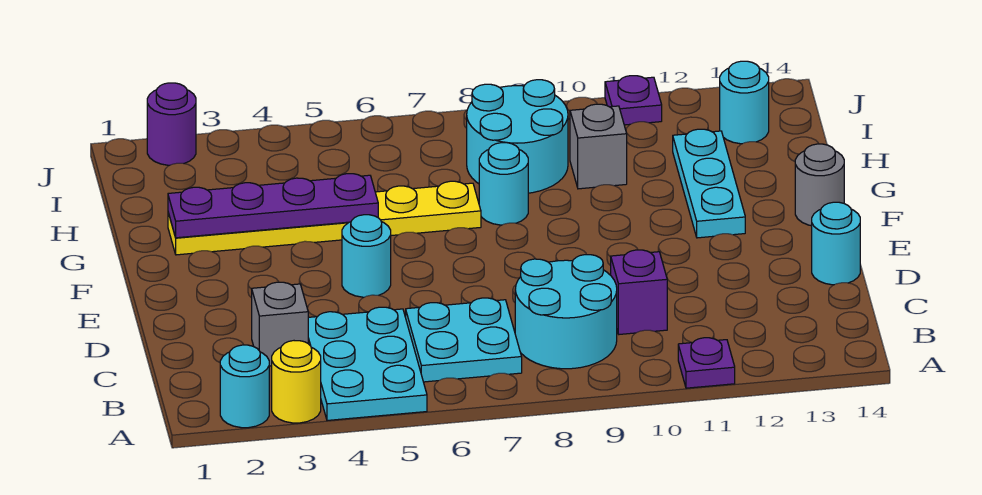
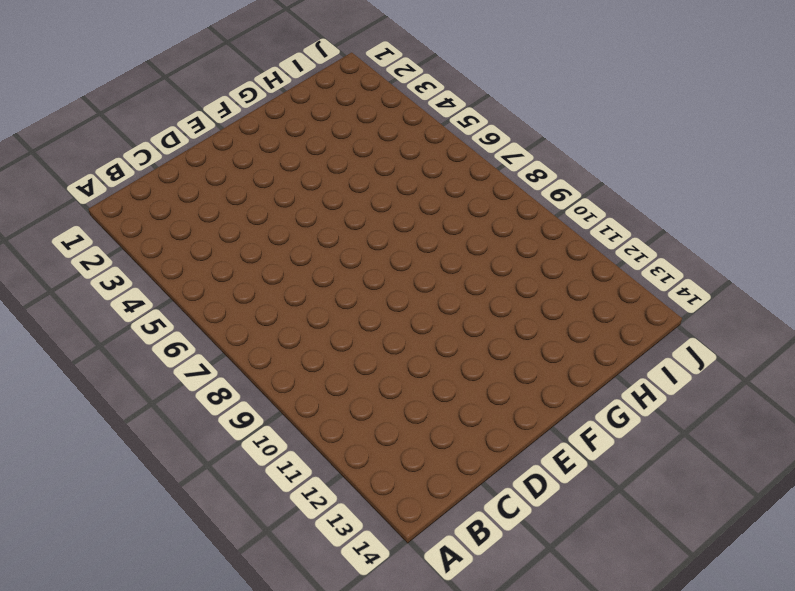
none -> cyan 1x1 round brick [220,345,269,428]
none -> yellow 1x1 round brick [272,341,321,423]
none -> cyan 2x3 plate [308,307,427,420]

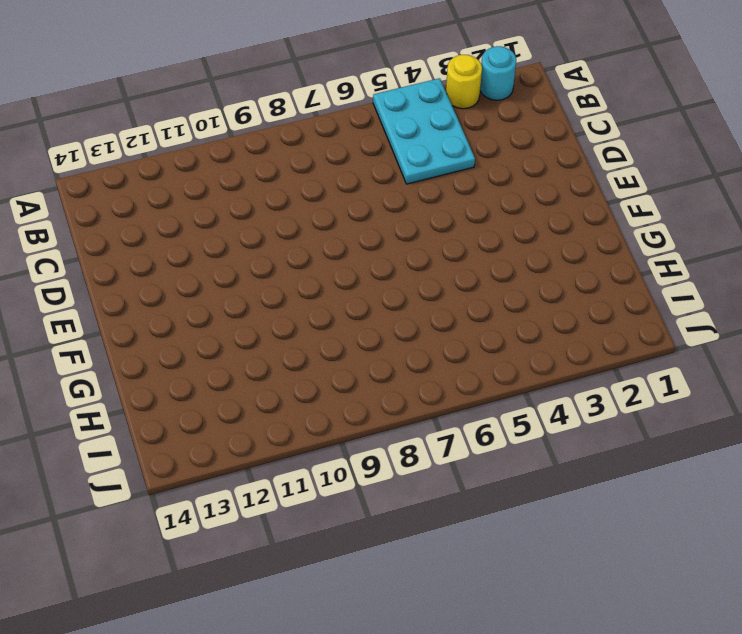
none -> purple 1x1 plate [678,338,735,388]
none -> cyan 2x2 plate [406,298,522,382]
none -> cyan 2x2 round brick [515,255,617,369]

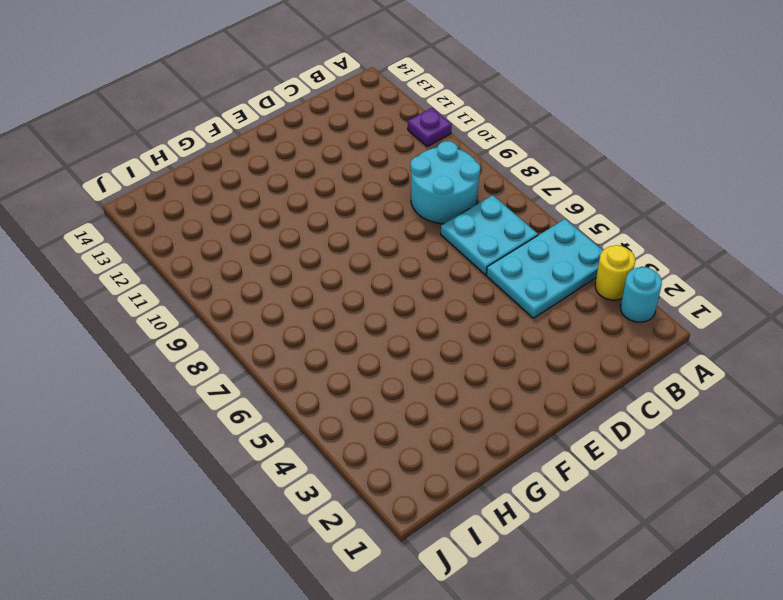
none -> grey 1x1 brick [252,282,308,366]
none -> purple 1x1 brick [611,250,667,334]
none -> cyan 1x1 round brick [812,202,860,285]

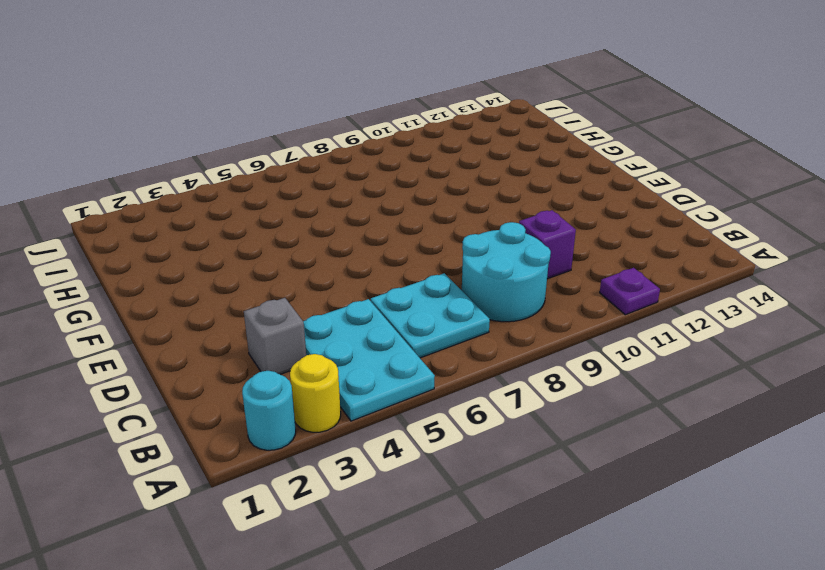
none -> cyan 1x1 round brick [812,202,860,285]
none -> cyan 1x1 round brick [342,215,391,297]
none -> cyan 1x3 plate [673,129,745,238]

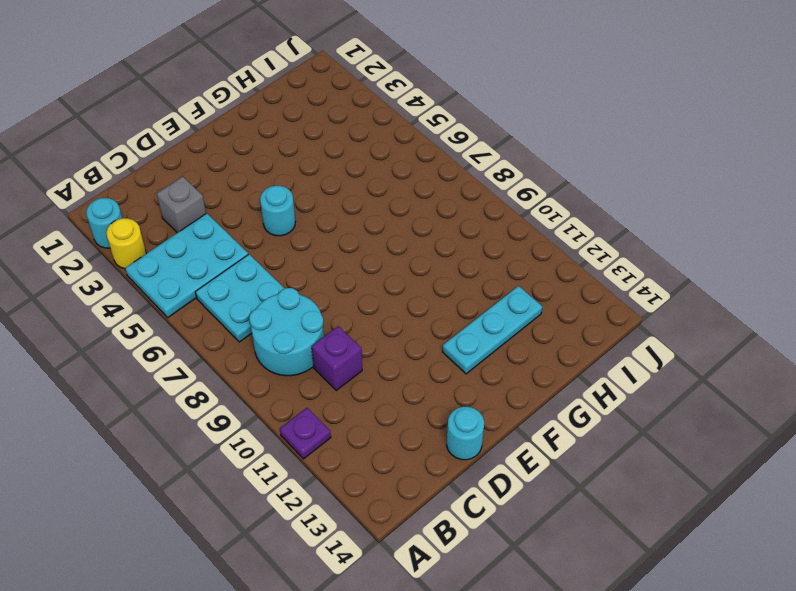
none -> grey 1x1 round brick [795,144,844,226]
none -> yellow 1x6 plate [168,181,481,255]
none -> cyan 1x1 round brick [479,143,528,225]

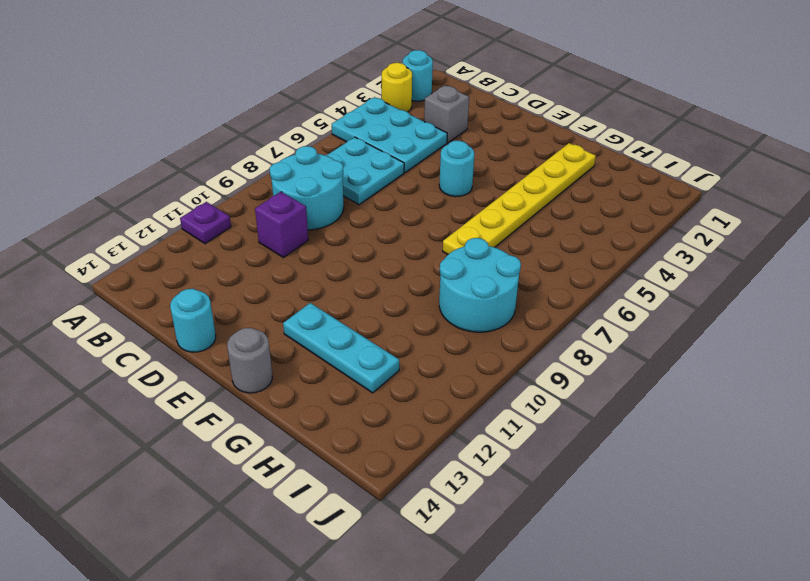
none -> cyan 1x1 round brick [479,143,528,225]
none -> grey 1x1 brick [570,104,627,189]
none -> cyan 1x1 round brick [720,61,769,144]

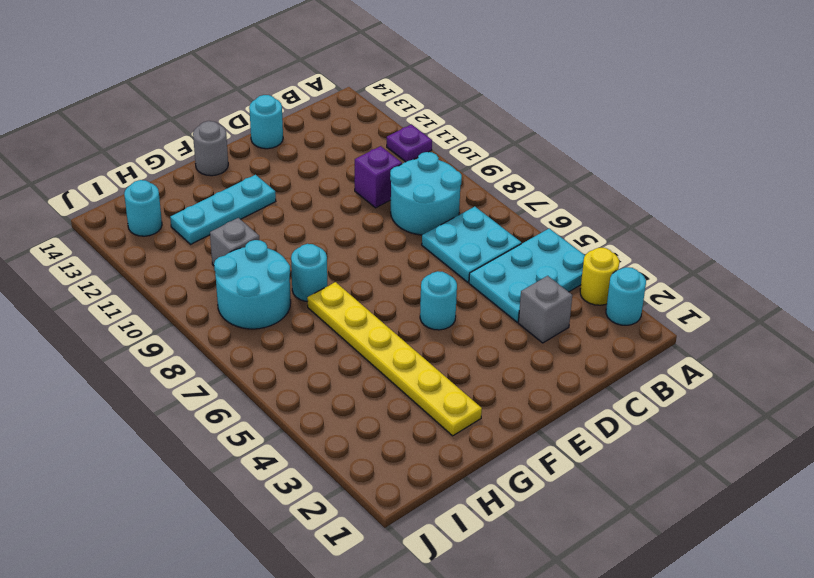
none -> purple 1x1 round brick [147,83,196,165]
none -> purple 1x1 plate [605,76,662,125]
none -> purple 1x4 plate [168,174,378,238]

